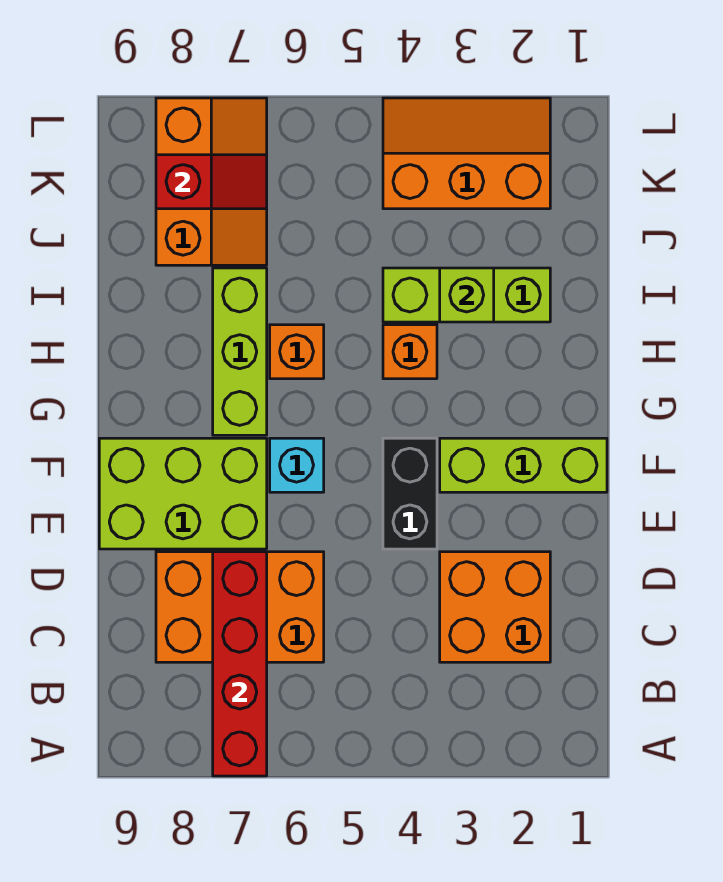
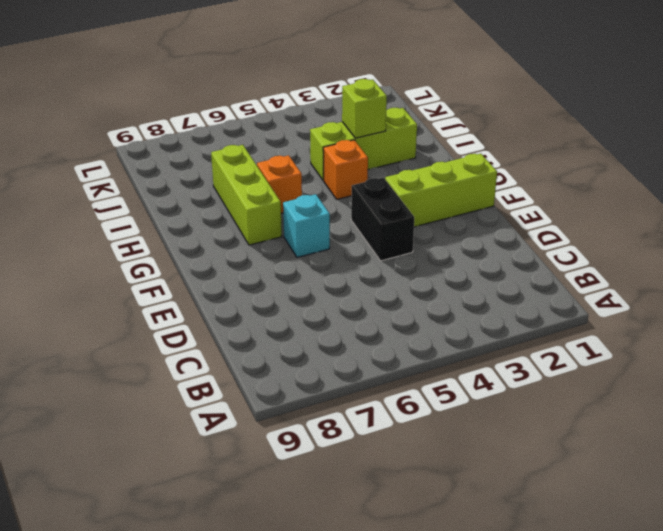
none -> orange 2x2 brick [440,552,550,662]
none -> orange 2x3 brick [156,552,324,662]
none -> lime 2x3 brick [99,438,267,549]

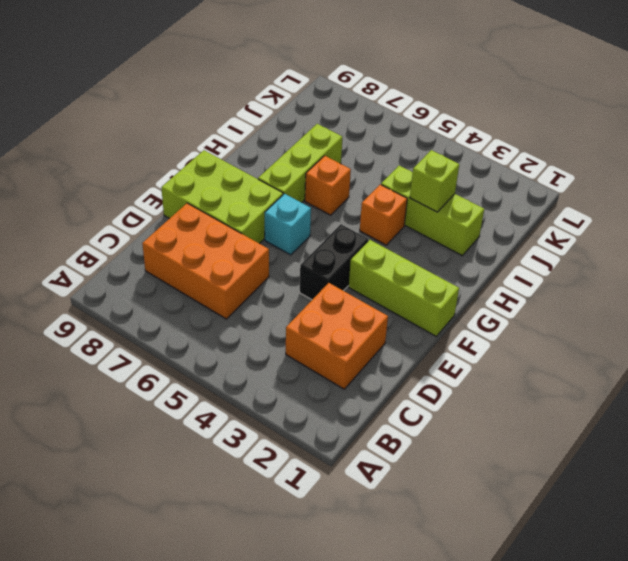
none -> orange 2x3 slope [156,98,267,265]
none -> orange 2x3 slope [383,98,550,209]
none -> red 1x4 brick [213,552,267,776]

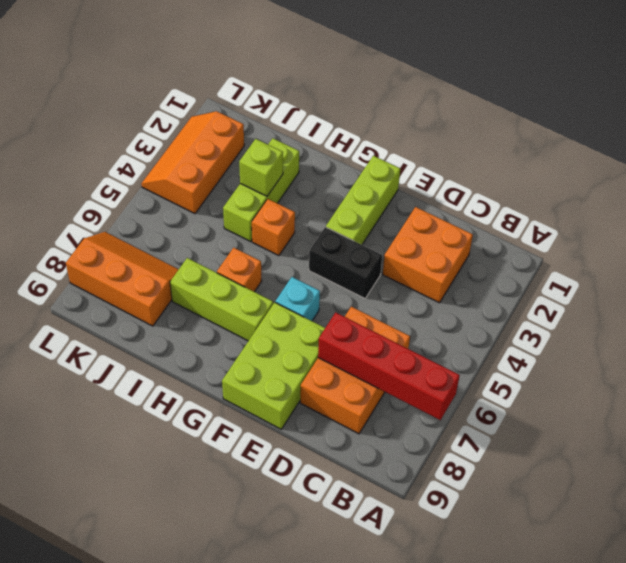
none -> red 1x2 slope [156,155,267,209]

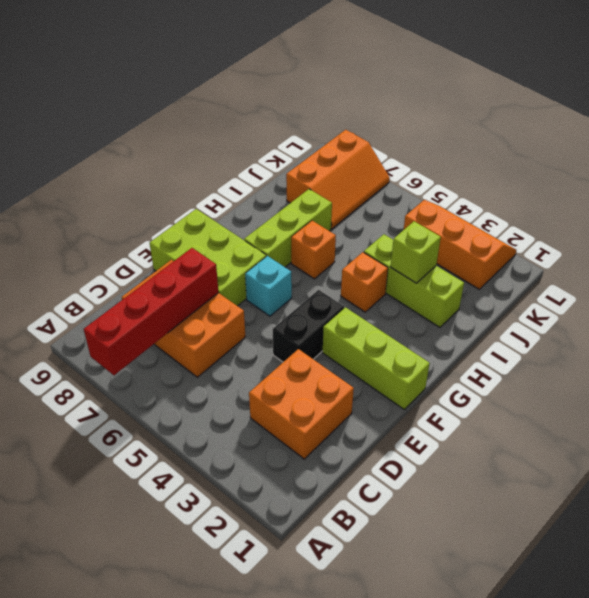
none -> red 1x2 slope [156,155,267,209]

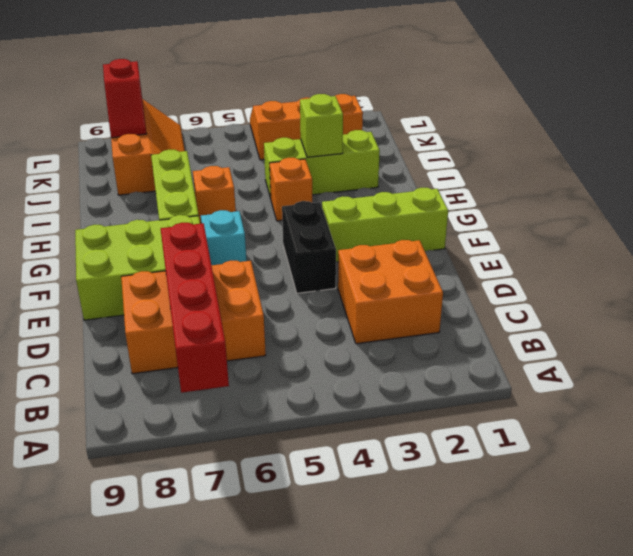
red 1x2 slope [103,59,147,138] -> red 1x2 slope turned to [156,155,267,209]

